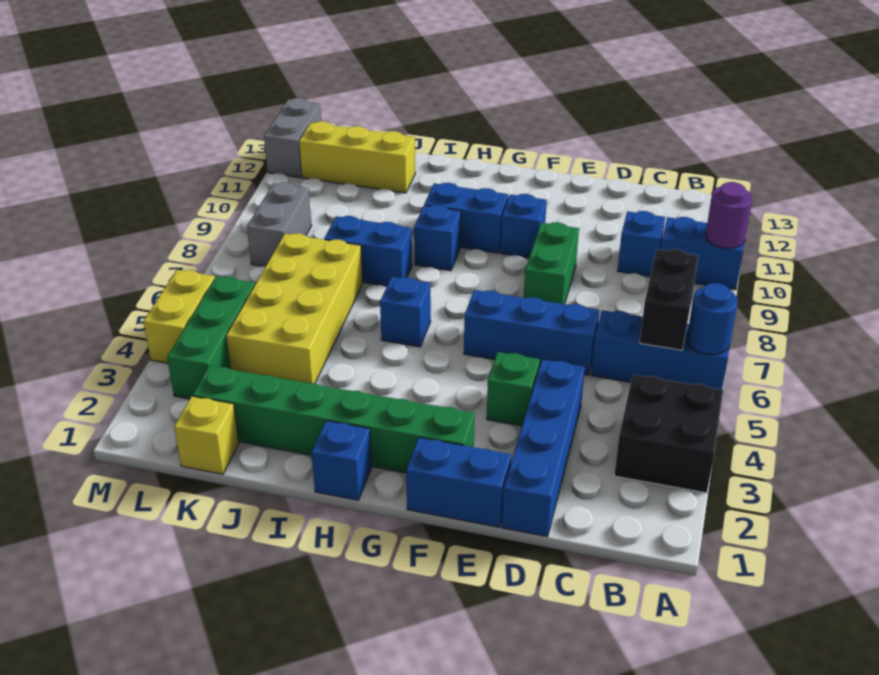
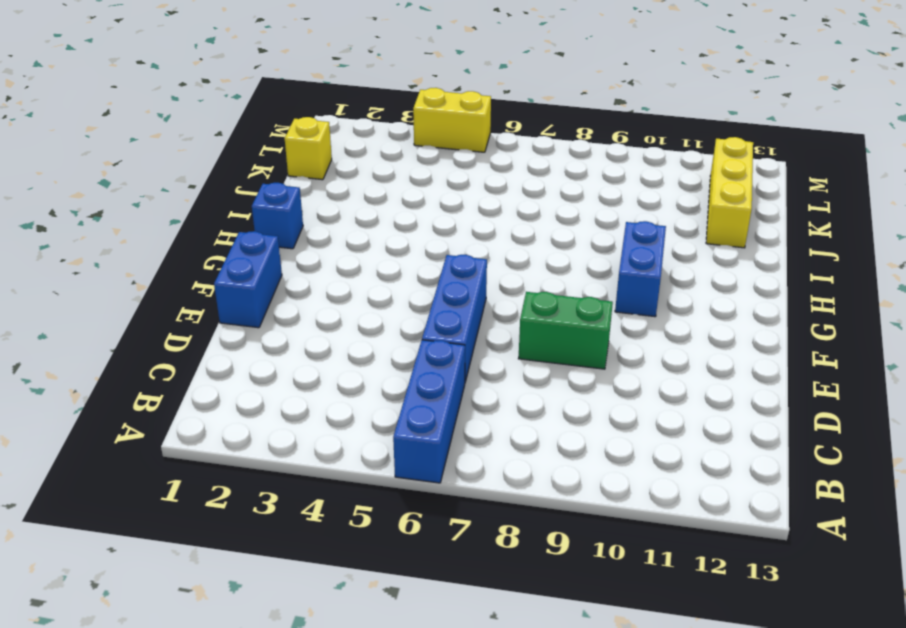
none -> black 2x2 brick [614,375,723,493]
none -> blue 1x2 brick [661,217,745,290]
none -> blue 1x1 brick [618,211,665,276]

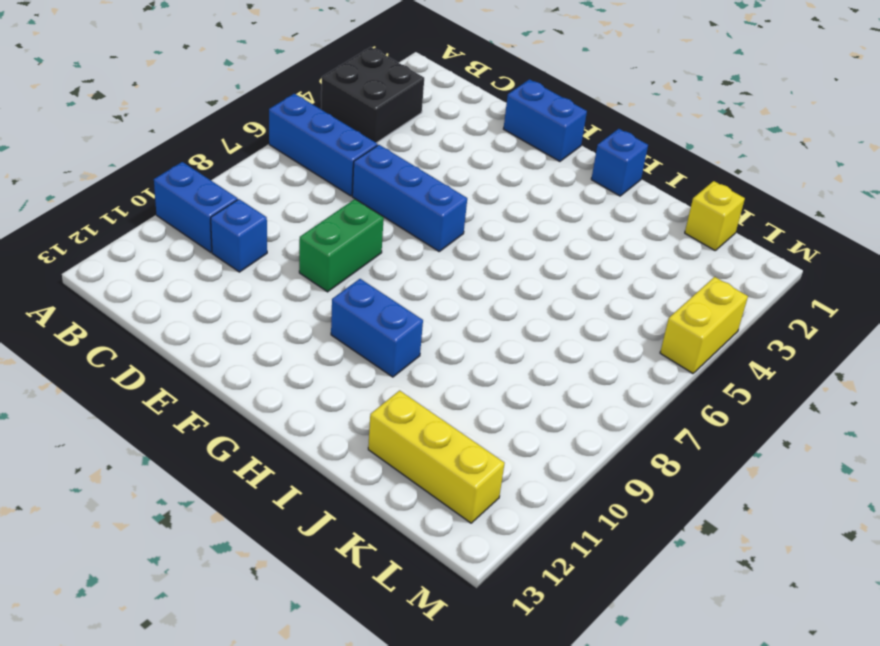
none -> blue 1x4 brick [502,359,585,537]
none -> green 1x1 brick [487,352,540,426]
none -> green 1x6 brick [193,366,475,473]

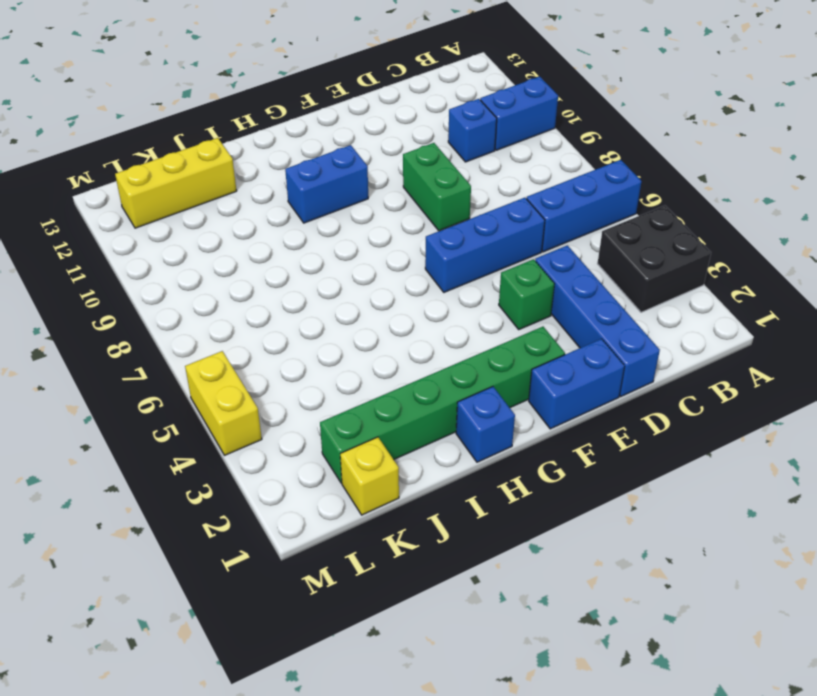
none -> blue 1x1 brick [501,194,547,258]
none -> blue 1x1 brick [380,277,431,347]
none -> blue 1x1 brick [414,205,461,271]

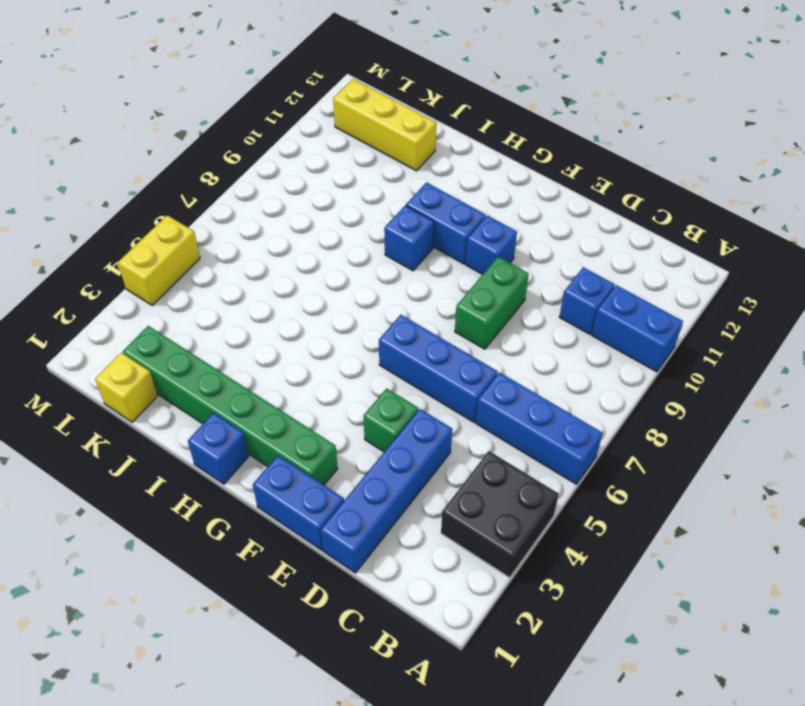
none -> blue 1x1 brick [380,277,431,347]
none -> blue 1x2 brick [324,216,412,286]
none -> yellow 2x4 brick [226,233,363,383]

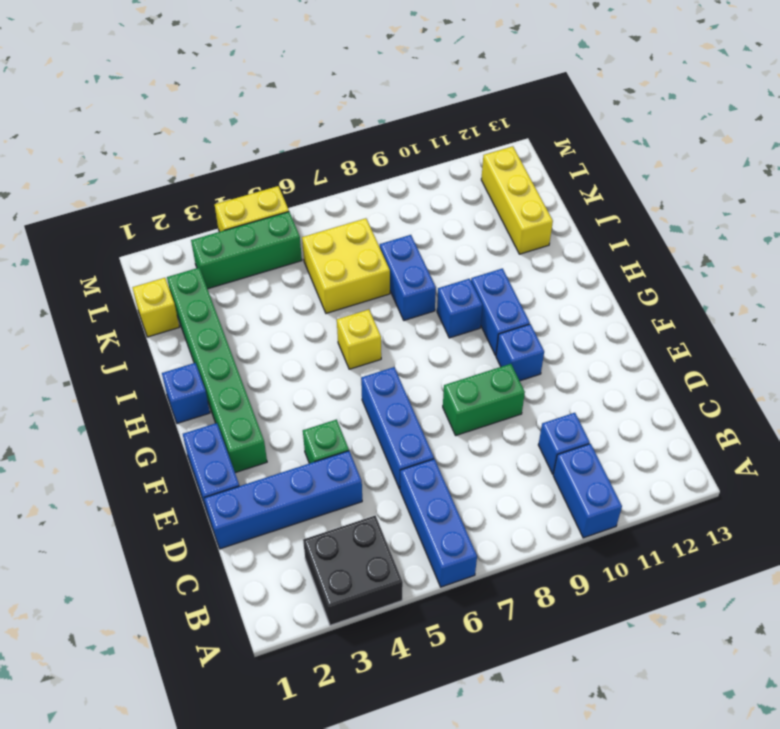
yellow 1x1 brick [337,310,381,369] -> blue 1x1 brick [380,277,431,347]
yellow 2x2 brick [302,218,390,313] -> yellow 2x4 brick [226,233,363,383]
none -> grey 1x2 brick [247,182,312,266]
none -> grey 1x2 brick [264,98,321,177]
none -> blue 1x1 round brick [687,283,738,355]

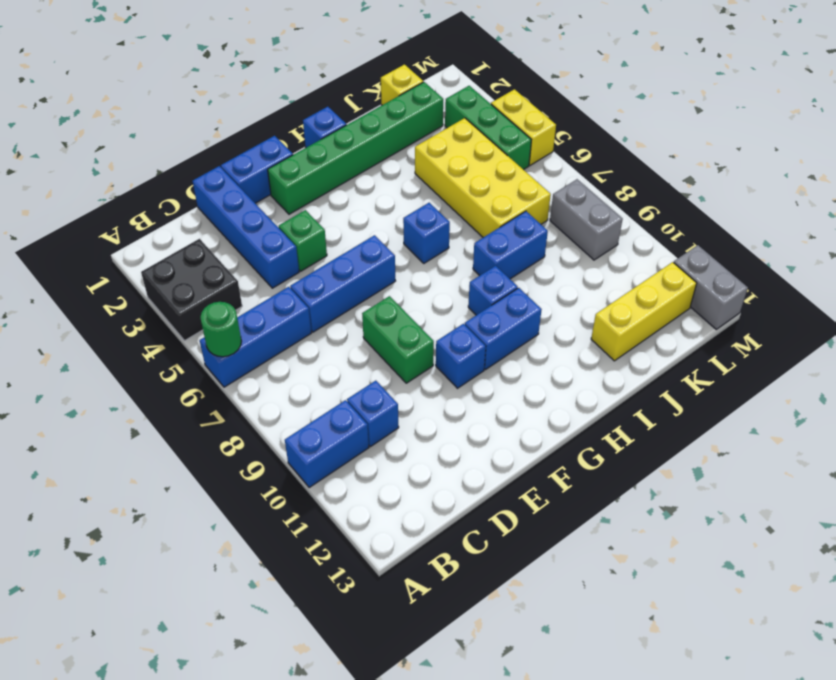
green 1x1 round brick [200,302,241,357] -> blue 1x1 round brick [687,283,738,355]
none -> purple 1x1 round brick [706,182,752,248]
none -> black 1x2 brick [640,249,698,350]

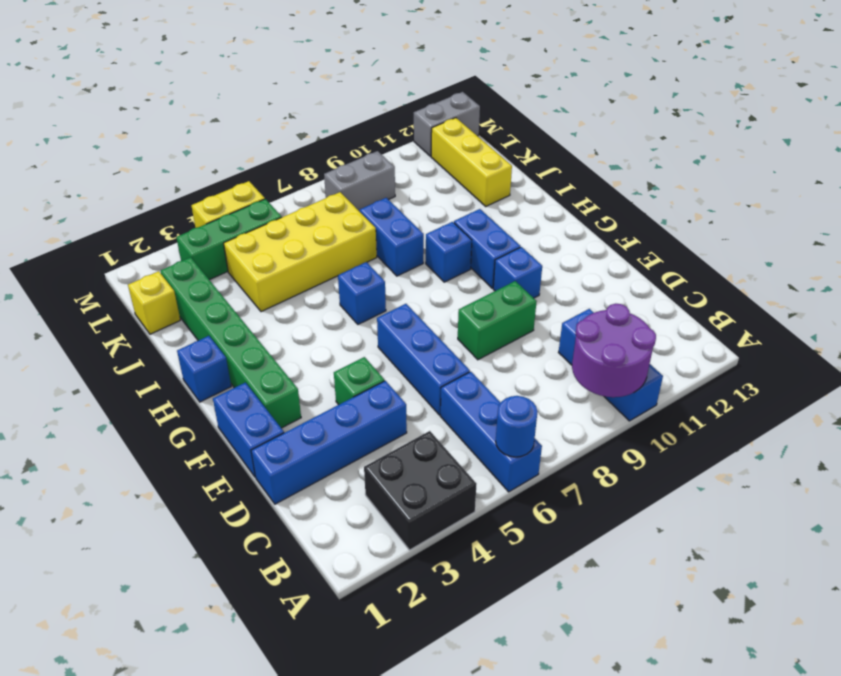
purple 2x2 round brick [572,304,656,397] -> purple 1x1 round brick [706,182,752,248]
none -> black 1x2 brick [640,249,698,350]

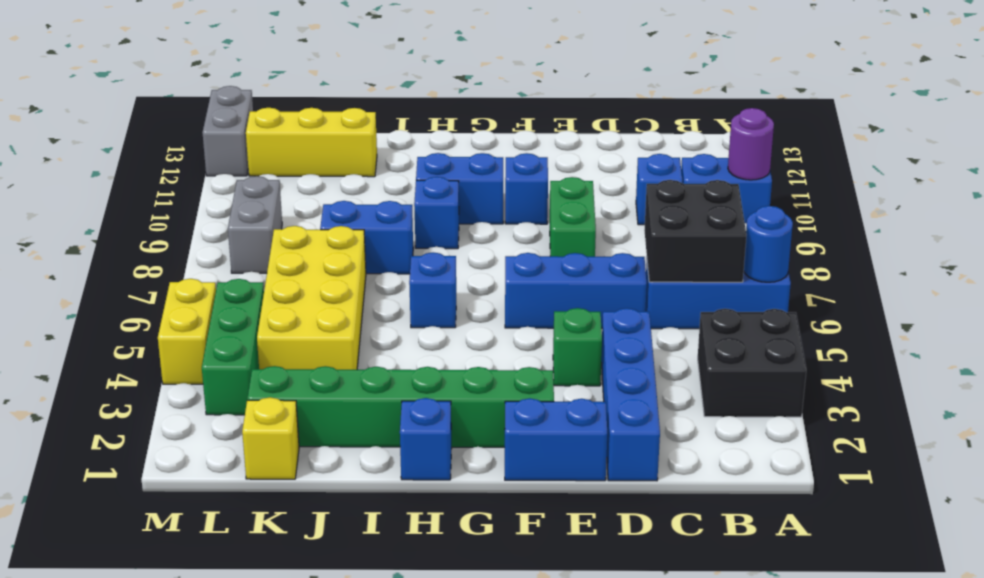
black 2x2 brick [644,180,746,282] -> black 1x2 brick [640,249,698,350]

